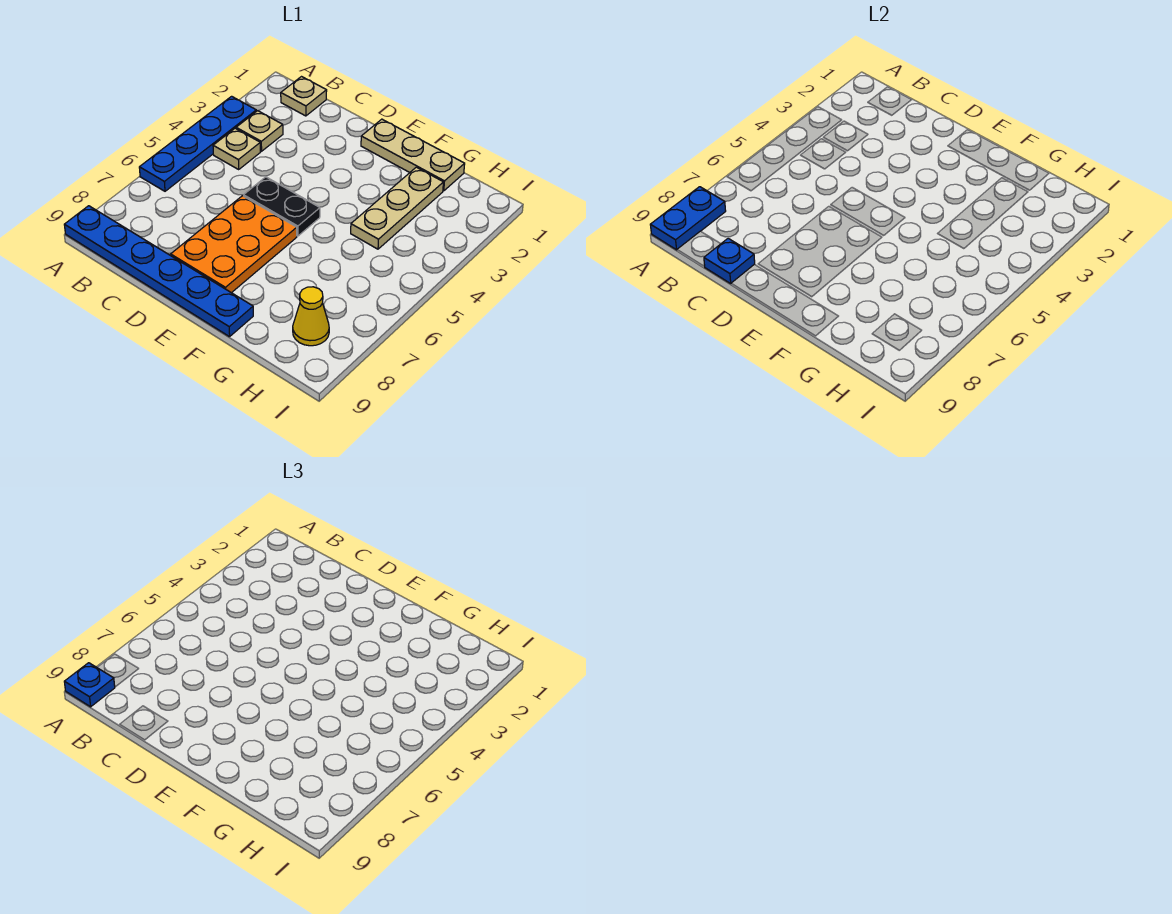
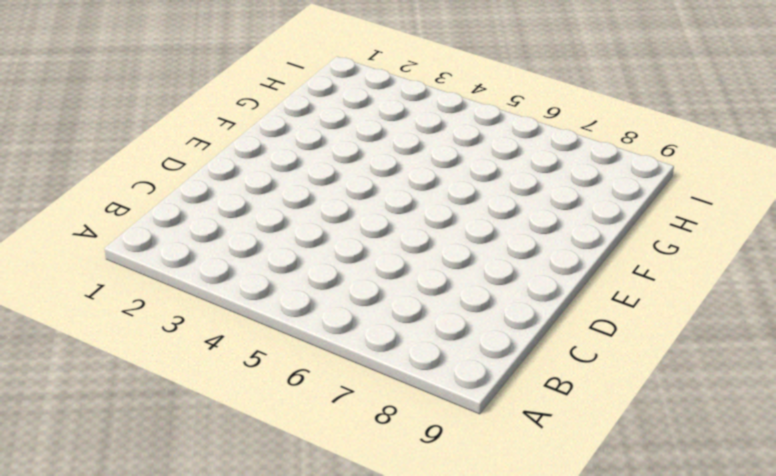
none -> blue 1x4 plate [139,96,256,191]
none -> blue 1x6 plate [64,206,253,337]
none -> tan 1x1 plate [281,77,327,116]

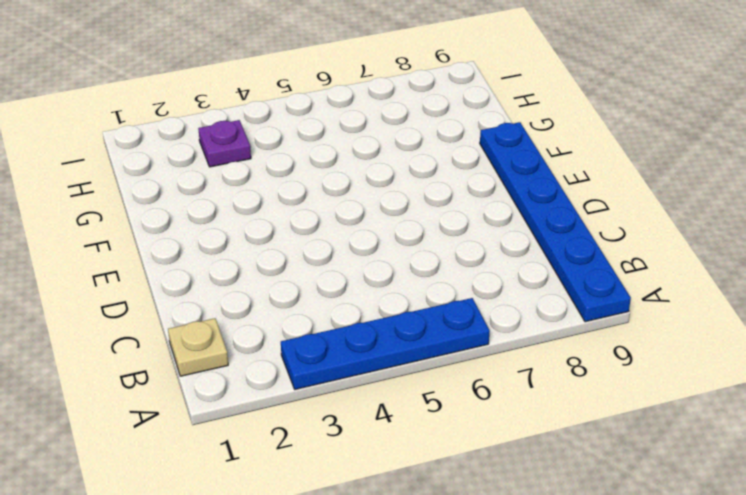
purple 1x1 plate [198,120,251,167] -> none
none -> tan 1x1 plate [236,111,283,151]
none -> tan 1x1 plate [213,128,260,169]
none -> black 1x2 plate [244,177,320,236]

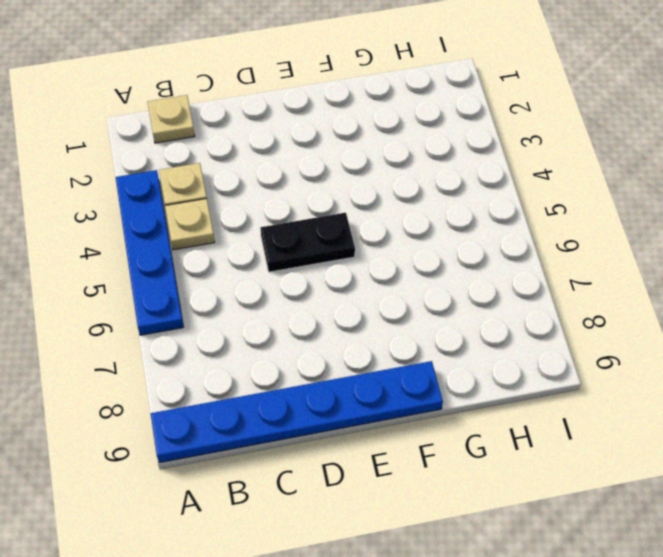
none -> orange 2x3 plate [171,196,297,293]
none -> tan 1x3 plate [361,119,465,191]
none -> tan 1x3 plate [351,167,443,249]

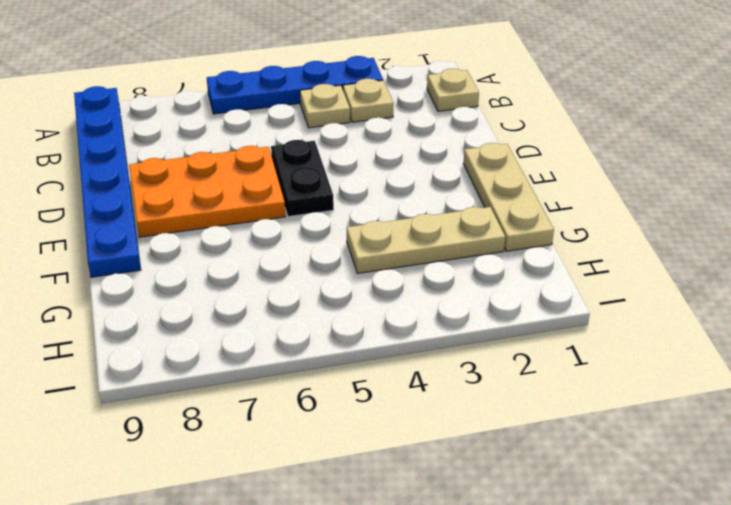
none -> yellow 1x1 cone [293,287,329,346]
none -> blue 1x2 plate [650,187,726,250]
none -> blue 1x1 plate [704,238,755,283]

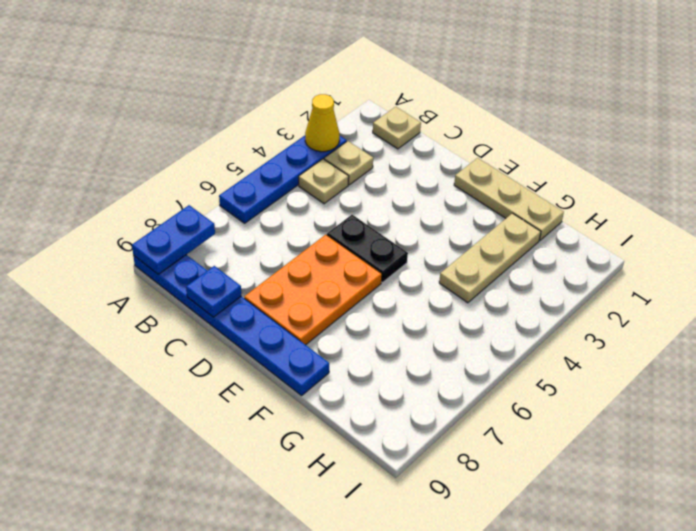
yellow 1x1 cone [305,94,340,152] -> yellow 1x1 cone moved to [293,287,329,346]
none -> blue 1x1 plate [64,663,115,707]

